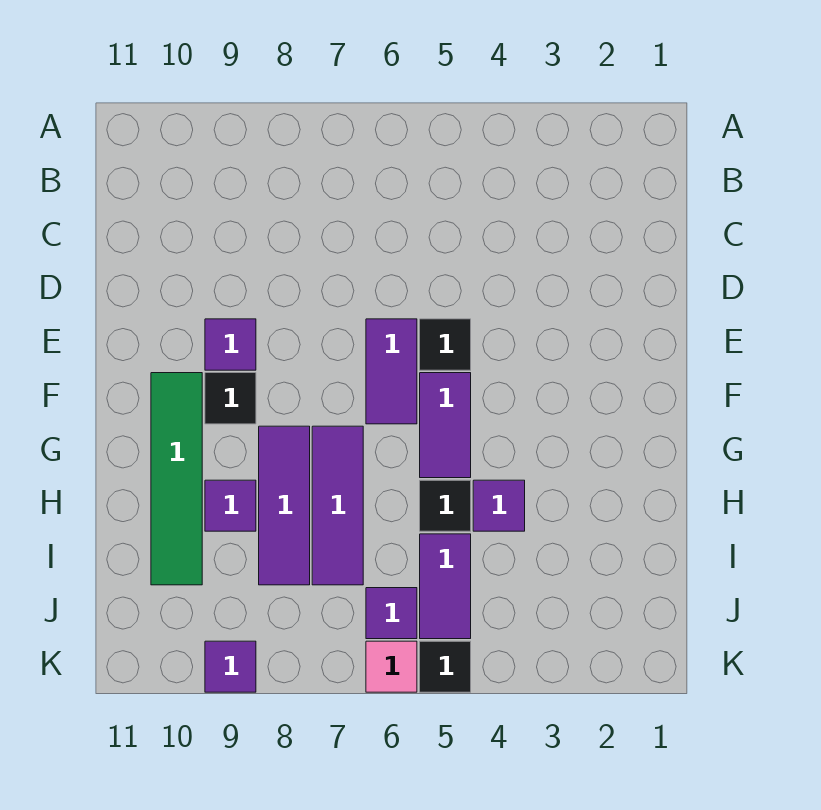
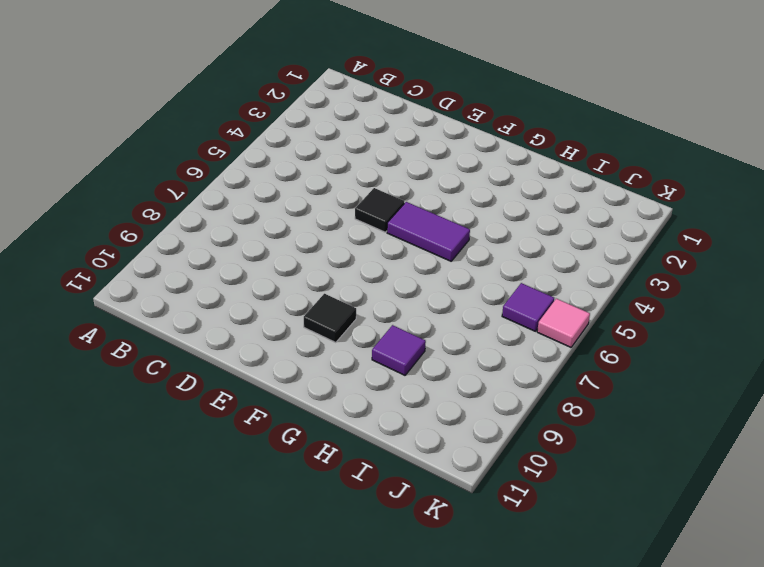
none -> purple 1x2 tile [366,319,417,424]
none -> purple 1x1 tile [205,319,256,370]
none -> green 1x4 tile [151,373,202,585]

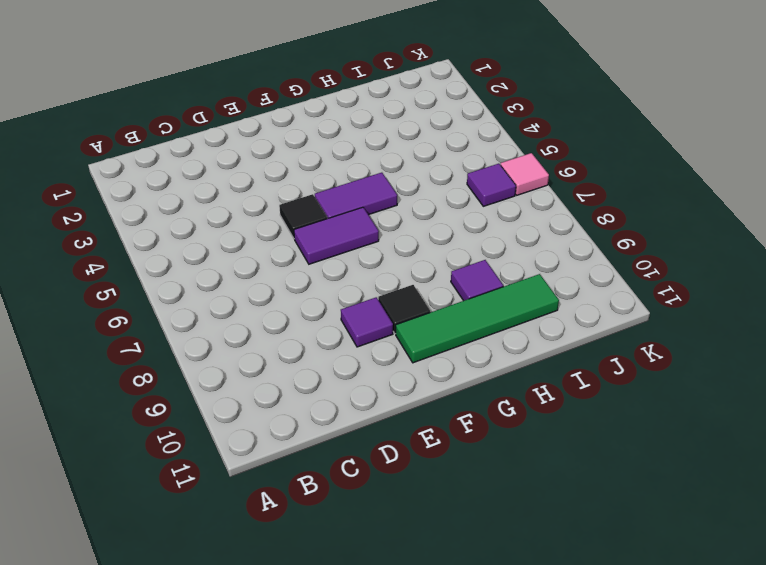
none -> purple 1x3 tile [312,426,363,585]
none -> purple 1x3 tile [259,426,310,585]
none -> purple 1x1 tile [473,480,525,531]

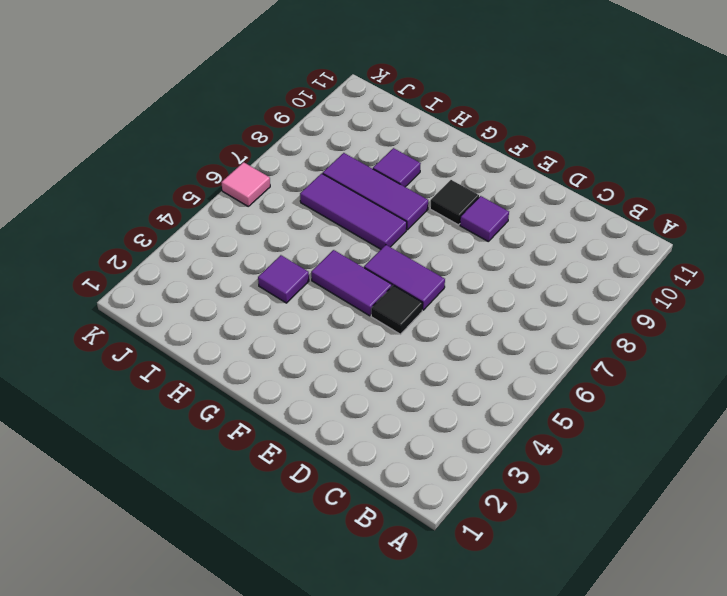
none -> green 1x4 tile [151,373,202,585]
none -> black 1x1 tile [420,480,471,531]
none -> purple 1x2 tile [420,534,471,639]

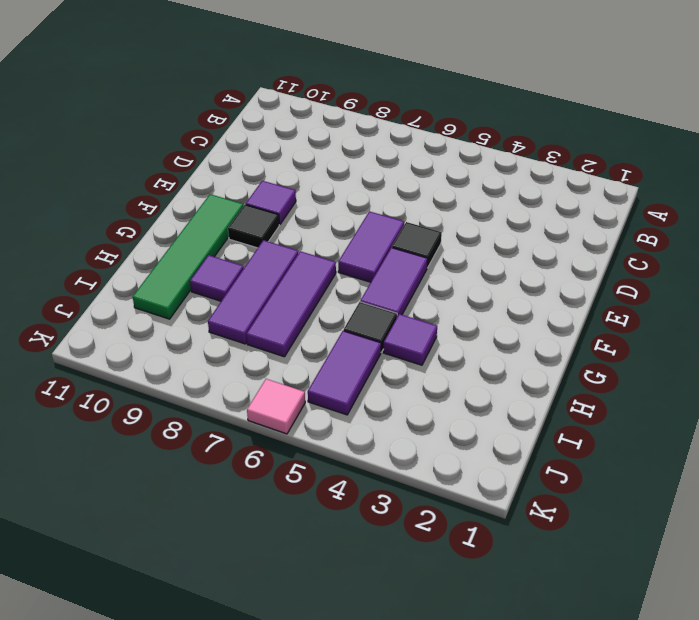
none -> purple 1x1 tile [366,588,417,639]
none -> black 1x1 tile [420,641,471,692]
none -> purple 1x1 tile [205,641,256,692]

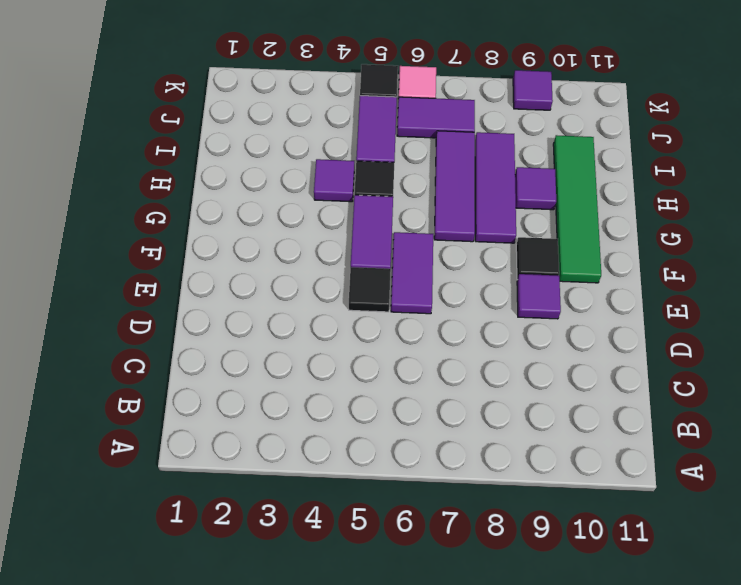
purple 1x2 tile [397,97,475,138] -> purple 1x1 tile [366,588,417,639]

